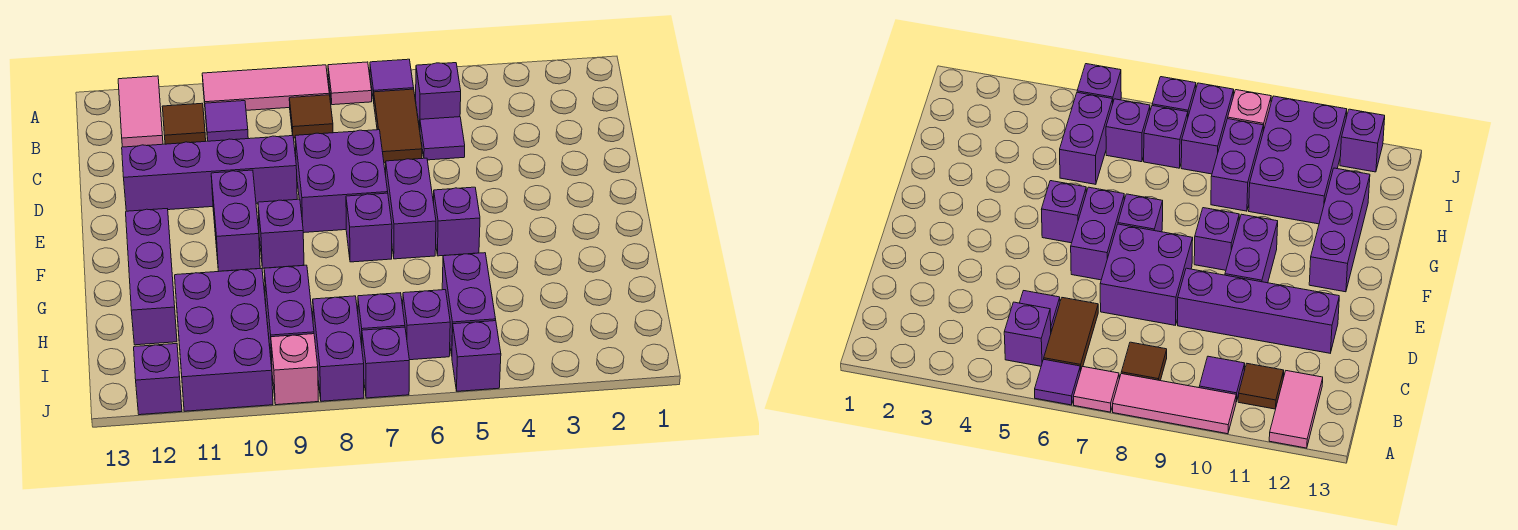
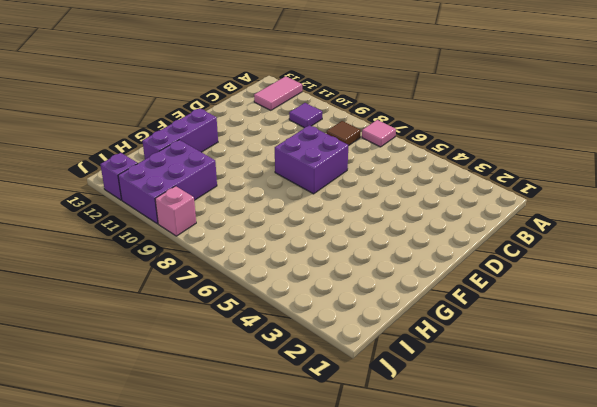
none -> purple 1x1 tile [370,59,414,101]
none -> pink 1x3 tile [202,65,329,110]
none -> purple 1x1 brick [416,63,461,128]

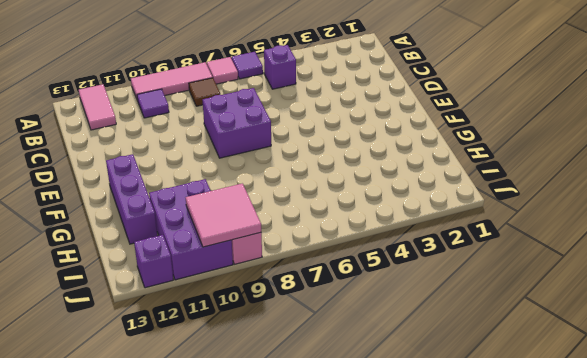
pink 2x2 tile [186,183,261,247] -> none
none -> brown 1x2 tile [374,89,422,163]
none -> brown 1x1 tile [162,103,206,144]
none -> purple 1x1 tile [420,117,465,160]

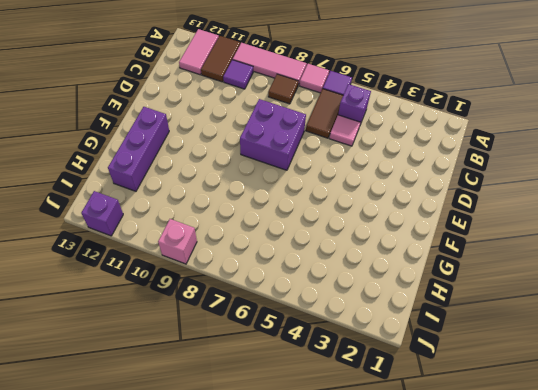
brown 1x2 tile [201,36,240,82] -> brown 1x1 tile [162,103,206,144]
pink 1x1 tile [329,115,361,146] -> purple 1x1 tile [420,117,465,160]
none -> purple 1x4 brick [122,136,297,211]
none -> purple 1x2 brick [386,158,436,259]
none -> purple 1x2 brick [211,170,260,271]

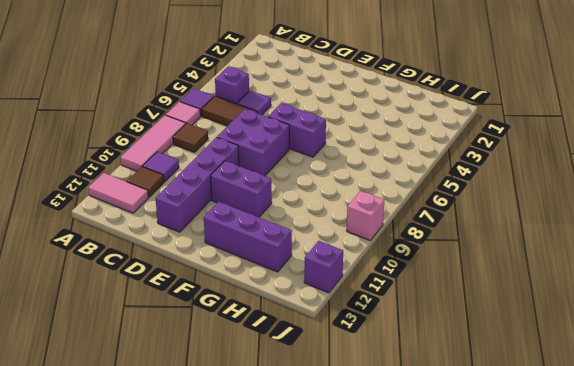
none -> purple 1x1 brick [434,187,480,256]
none -> purple 1x1 brick [346,193,392,262]
none -> purple 1x1 brick [258,199,304,268]

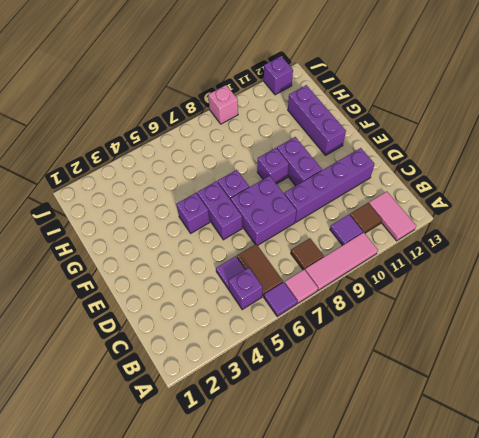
none -> purple 1x2 brick [442,253,496,356]
none -> purple 1x2 brick [264,265,314,365]
none -> purple 2x3 brick [175,269,273,411]

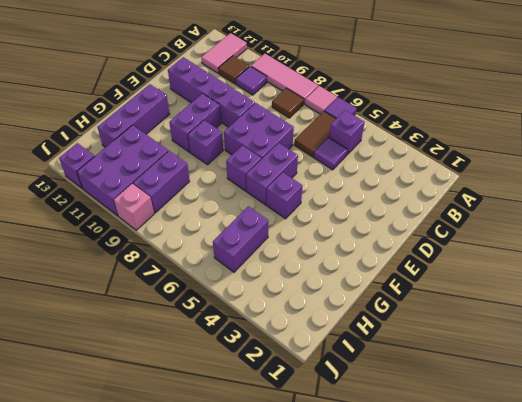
none -> purple 1x1 brick [403,290,450,360]
none -> purple 1x1 brick [358,293,405,345]
none -> purple 1x2 brick [313,296,364,401]

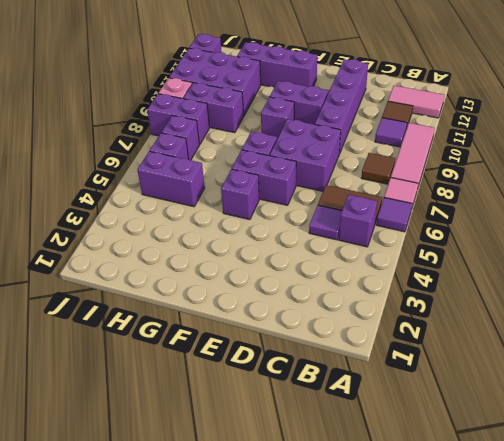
none -> purple 1x1 brick [452,321,501,391]
none -> purple 1x1 brick [362,327,409,398]

